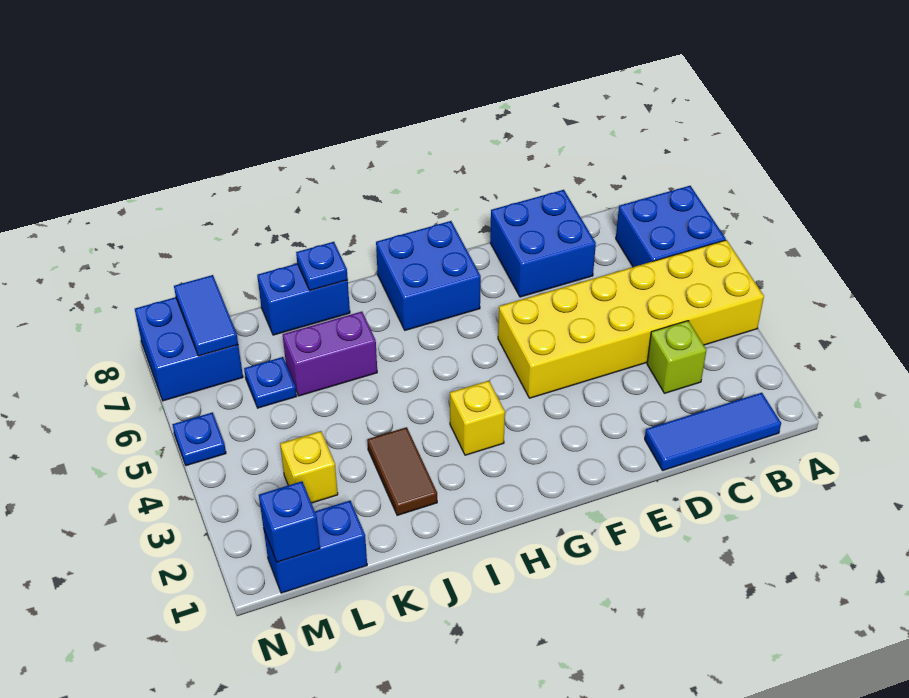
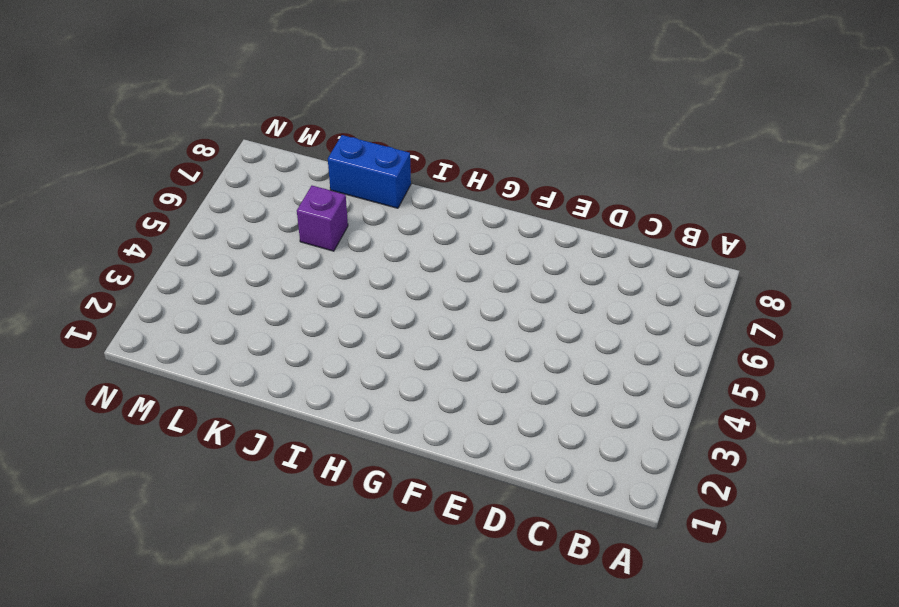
purple 1x1 brick [297,186,348,251] -> purple 1x2 brick [283,312,377,396]
none -> yellow 2x6 brick [498,240,764,398]
none -> blue 2x2 brick [616,186,726,267]
none -> blue 1x3 tile [645,393,781,470]

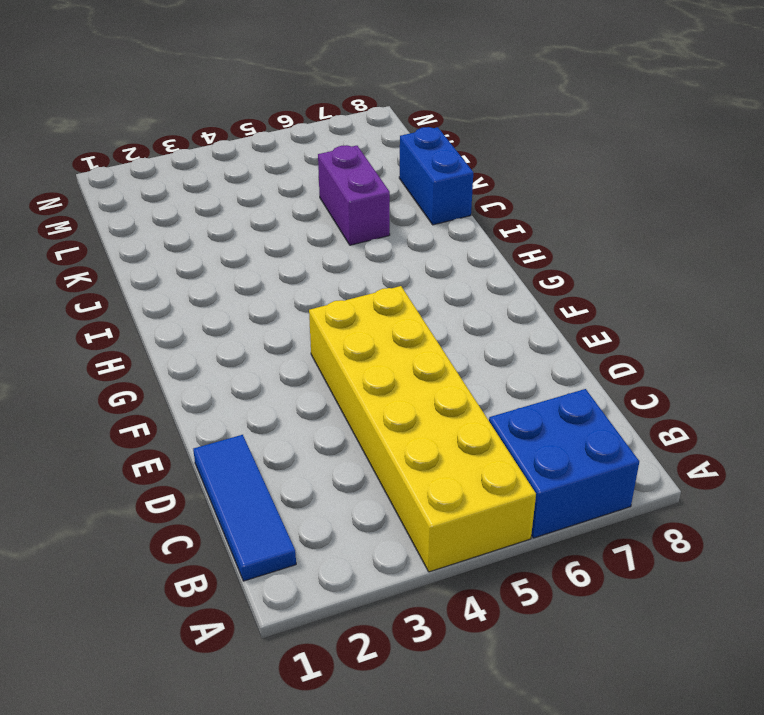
none -> lime 1x1 brick [647,321,706,393]
none -> blue 2x2 brick [490,190,596,297]
none -> blue 2x2 brick [376,221,481,330]

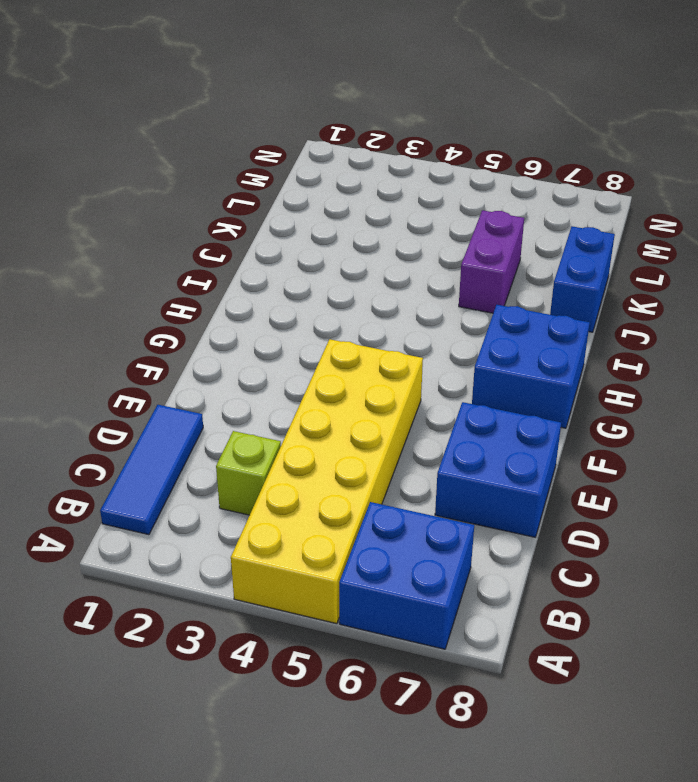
none -> yellow 1x1 brick [450,381,505,455]
none -> brown 1x2 tile [367,427,437,515]
none -> blue 1x2 brick [264,501,367,593]

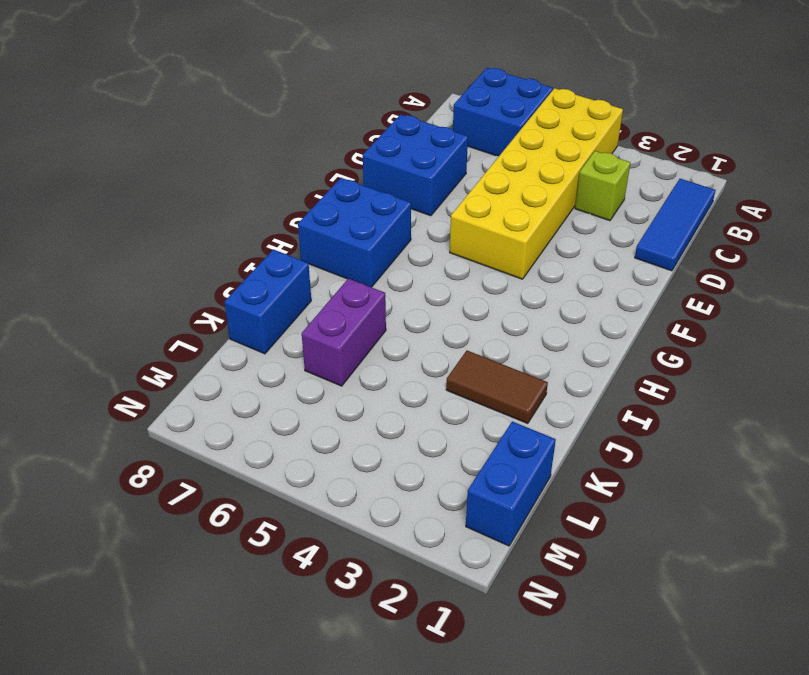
none -> yellow 1x1 brick [450,381,505,455]
none -> yellow 1x1 brick [280,431,338,503]
none -> blue 1x1 plate [244,357,297,408]

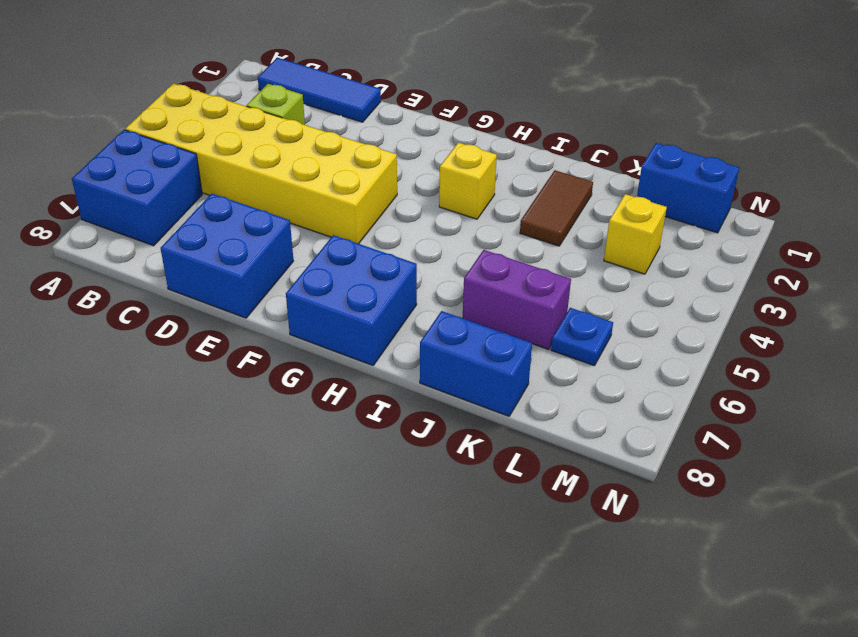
none -> blue 2x2 brick [135,297,243,401]
none -> blue 1x1 plate [172,412,226,466]
none -> blue 1x1 plate [296,242,348,290]

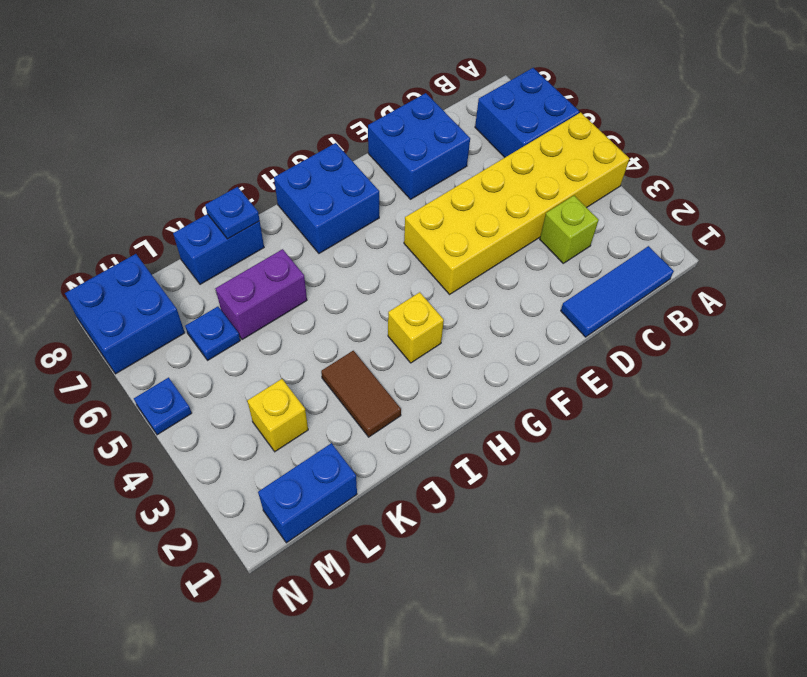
none -> blue 1x1 brick [259,481,320,562]
none -> blue 1x2 tile [174,275,238,356]

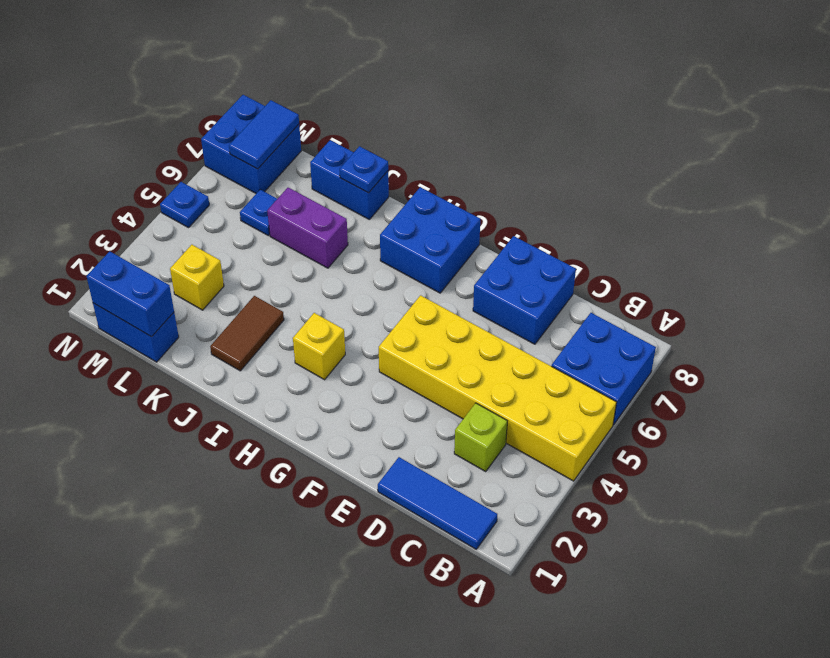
blue 1x2 brick [86,251,174,337] -> blue 1x1 brick [259,481,320,562]

